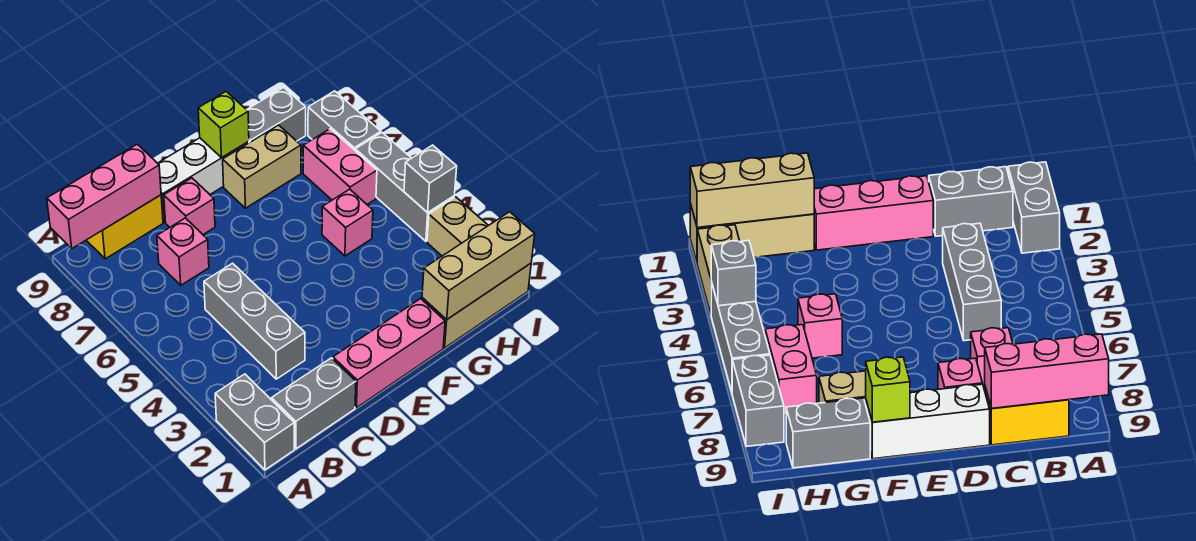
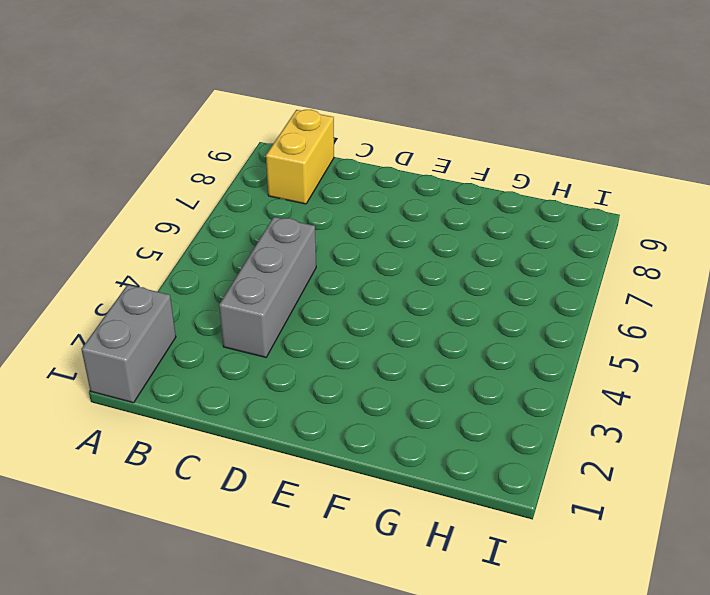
yellow 1x2 brick [266,110,334,204] -> yellow 1x2 brick turned to [86,195,163,259]
none -> grey 1x2 brick [272,358,356,449]
none -> pink 1x1 brick [157,218,209,285]
none -> pink 1x3 brick [333,299,445,408]

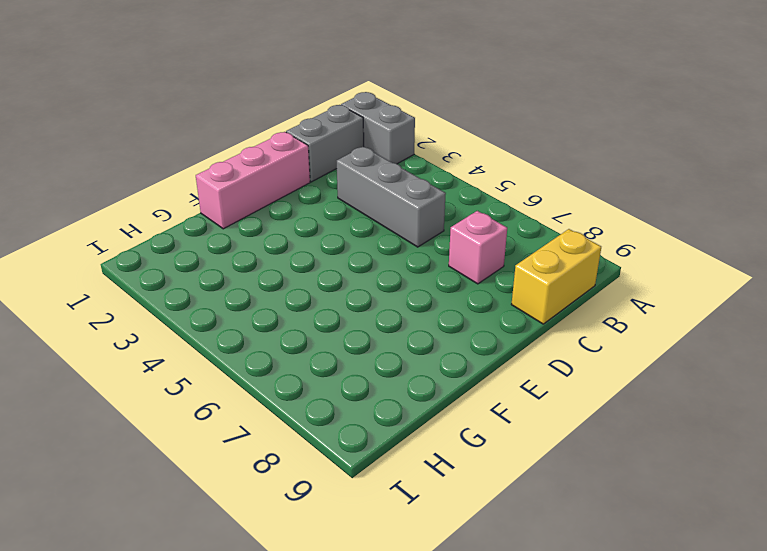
none -> pink 1x1 brick [164,178,215,235]
none -> white 1x3 brick [158,138,249,222]
none -> tan 1x2 brick [223,125,301,208]

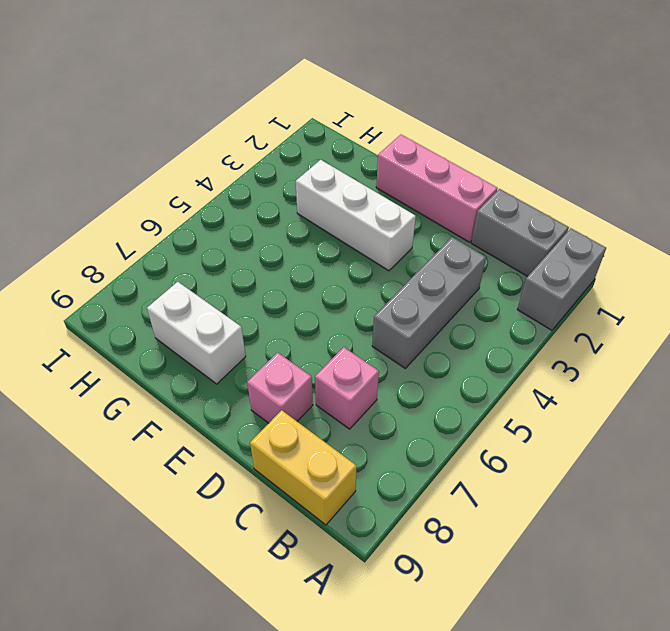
white 1x3 brick [296,160,416,271] -> white 1x3 brick moved to [158,138,249,222]
white 1x2 brick [147,282,246,384] -> tan 1x2 brick [223,125,301,208]
none -> tan 1x3 brick [422,263,531,348]
none -> pink 1x1 brick [322,189,373,256]
none -> grey 1x2 brick [247,87,306,143]

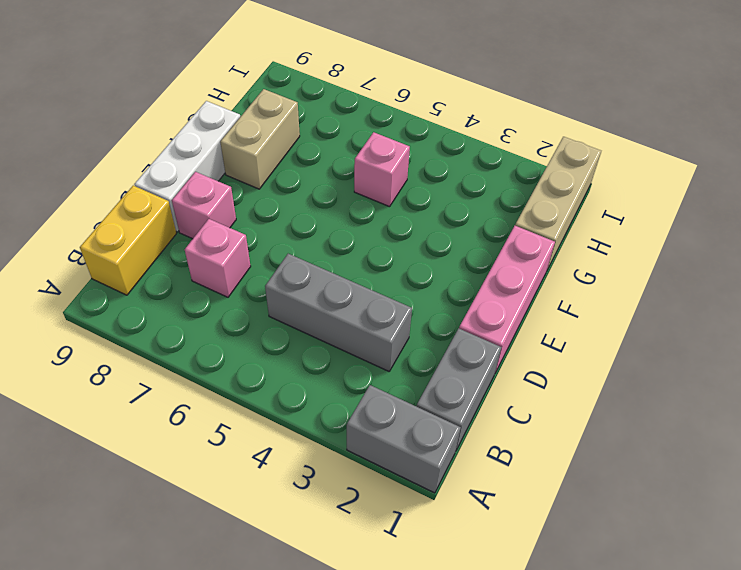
none -> grey 1x2 brick [247,87,306,143]
none -> pink 1x2 brick [303,129,377,204]
none -> tan 1x2 brick [427,197,488,256]

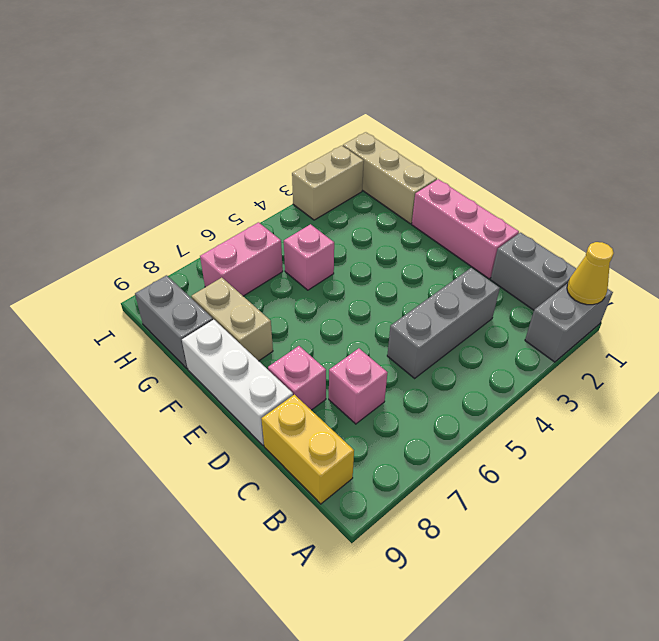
yellow 1x1 cone [567,242,614,305] -> none
none -> grey 1x3 brick [355,133,454,241]
none -> grey 1x2 brick [308,91,381,150]
none -> pink 1x3 brick [47,144,161,249]

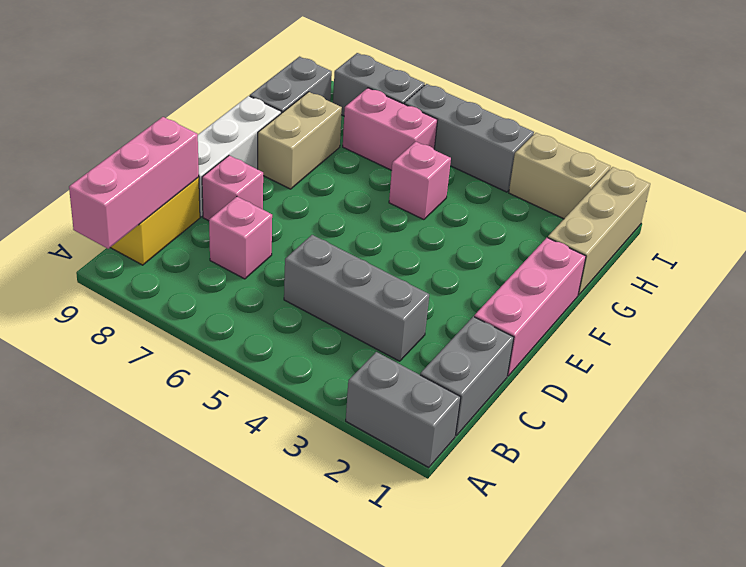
none -> lime 1x1 brick [198,92,249,158]
none -> tan 1x3 brick [422,212,535,320]
none -> grey 1x1 brick [404,145,457,213]

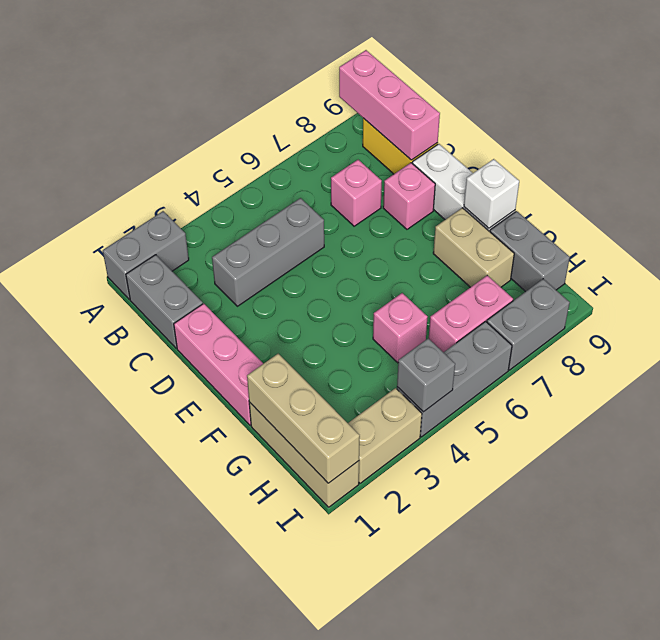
white 1x1 brick [464,159,519,228] -> lime 1x1 brick [198,92,249,158]

